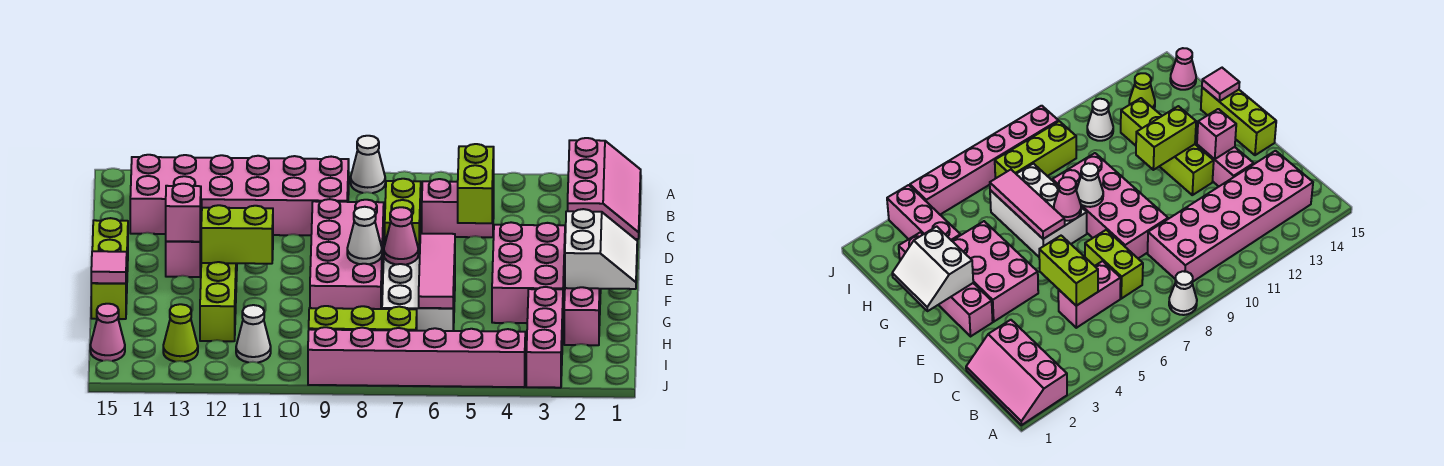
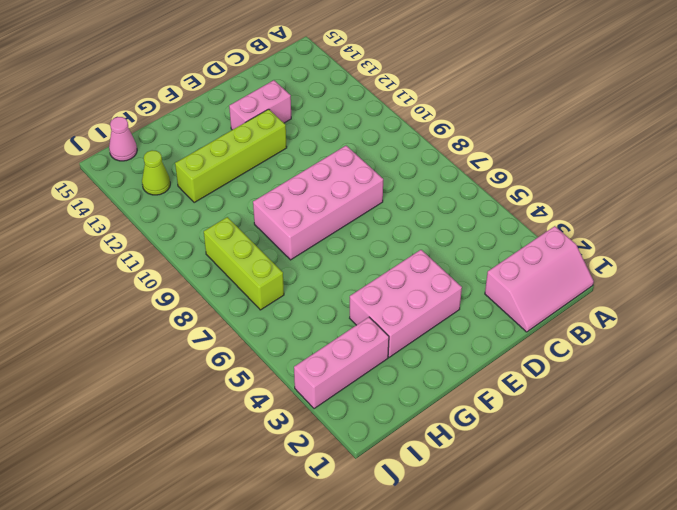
none -> white 1x1 cone [351,136,385,193]
none -> pink 2x6 brick [130,155,349,235]
none -> pink 1x2 brick [422,179,494,237]

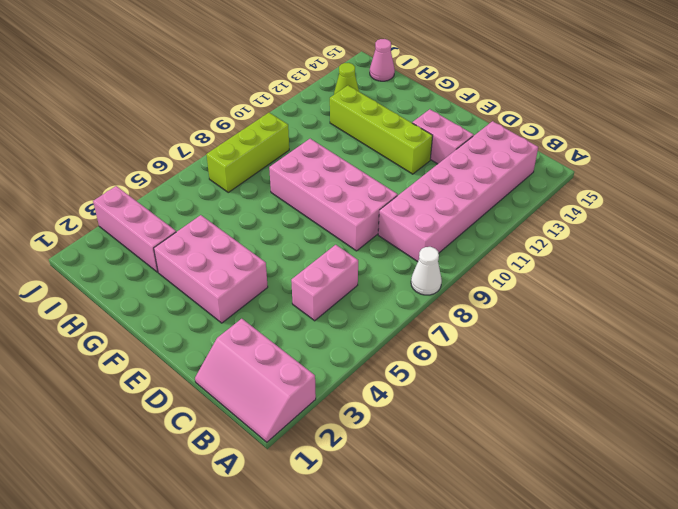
none -> lime 1x2 brick [385,179,421,245]
none -> pink 1x4 brick [564,287,601,345]
none -> lime 1x3 brick [91,218,128,319]

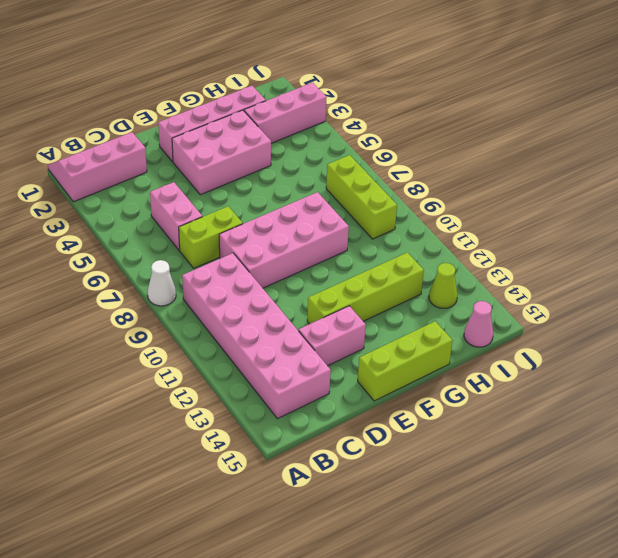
none -> white 2x3 brick [382,245,455,331]
none -> white 1x1 cone [236,305,271,363]
none -> pink 1x6 brick [308,327,525,387]

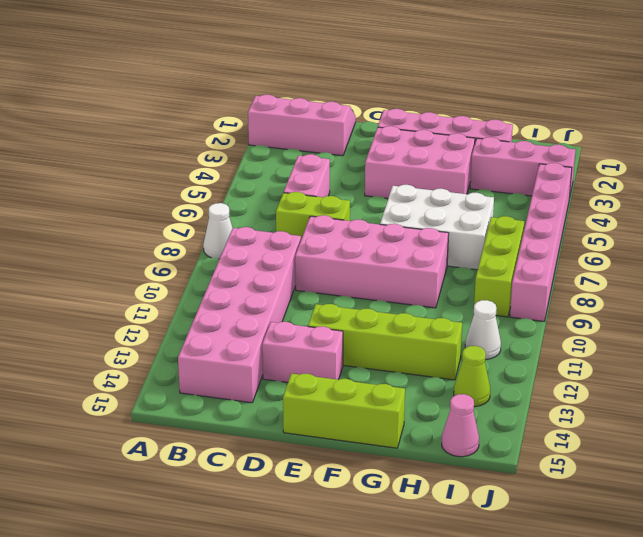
none -> lime 1x2 brick [458,144,494,223]
none -> pink 1x1 brick [166,184,201,242]
none -> white 2x2 slope [565,209,637,289]

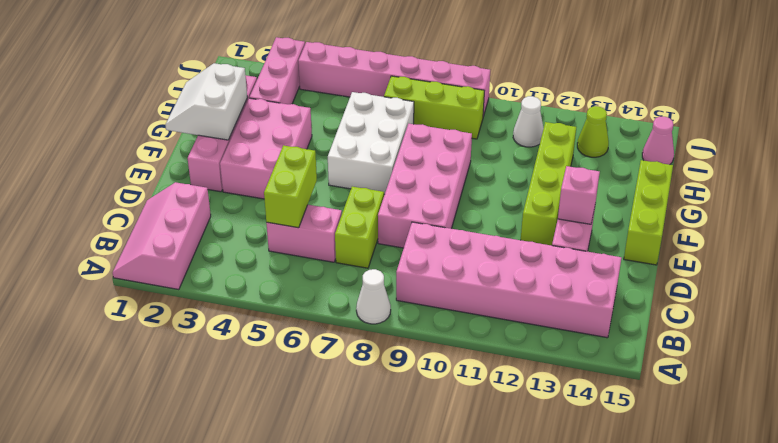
none -> pink 1x3 tile [419,233,455,308]
none -> pink 1x1 cone [384,207,418,265]
none -> white 1x1 cone [347,207,382,264]

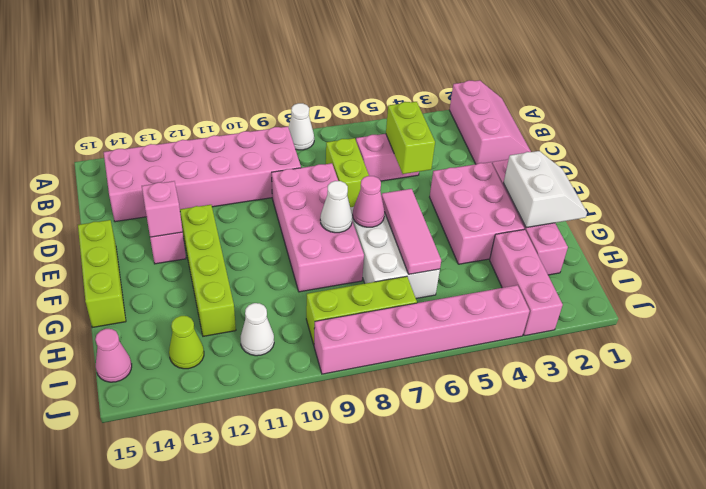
none -> lime 1x2 brick [201,205,273,264]
none -> pink 1x1 tile [91,251,127,283]

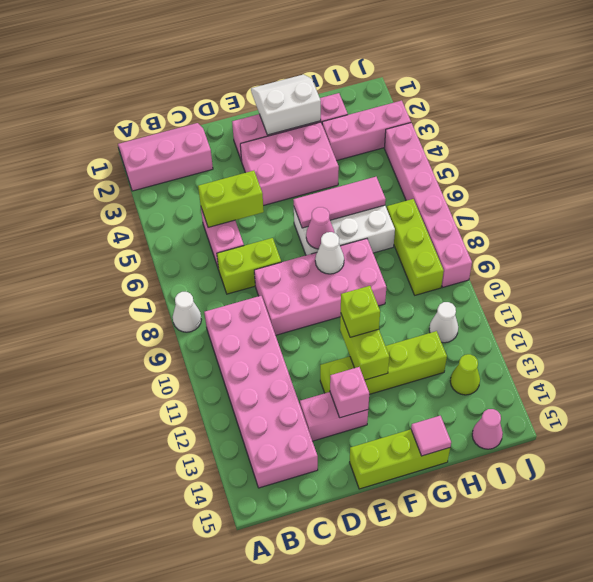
lime 1x1 brick [341,286,380,337] -> none

